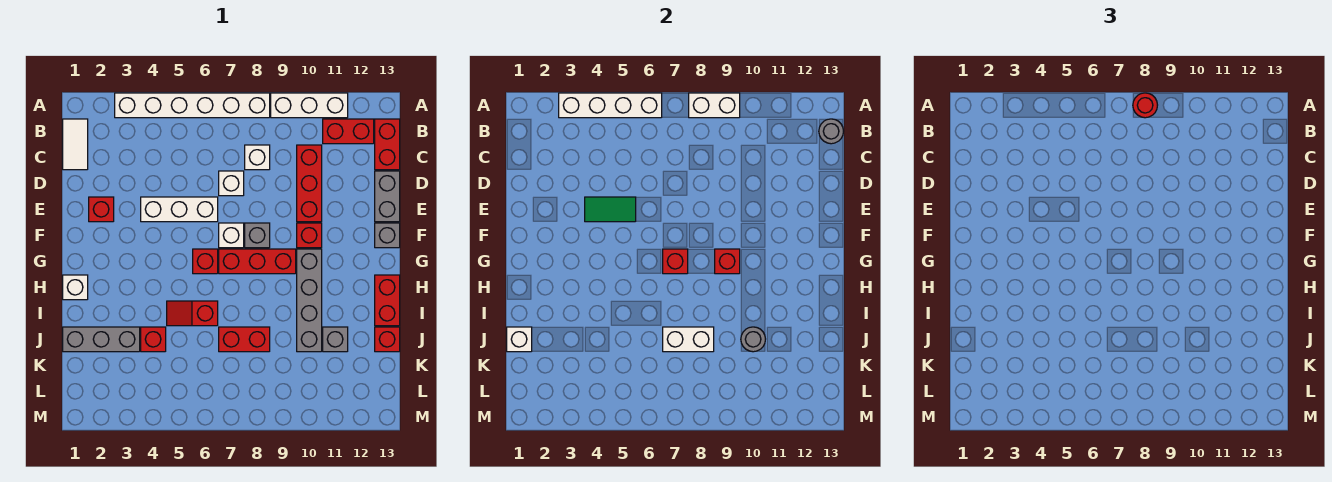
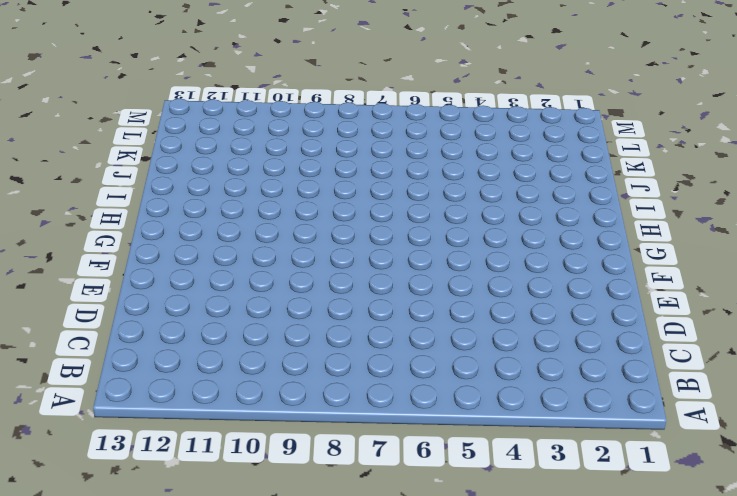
none -> white 1x6 brick [115,93,270,118]
none -> white 1x3 brick [271,93,348,118]
none -> white 1x2 tile [63,119,88,170]
none -> red 1x2 brick [323,119,374,144]

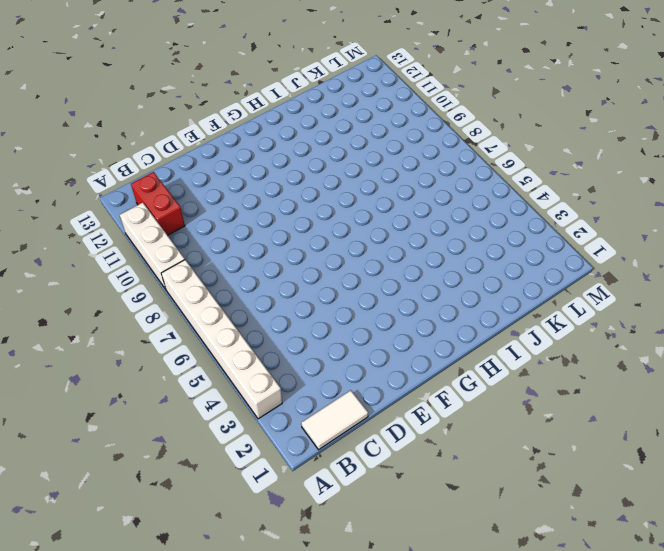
none -> red 1x2 brick [375,119,400,170]
none -> white 1x1 brick [245,145,270,170]
none -> red 1x3 brick [297,145,322,222]
none -> white 1x1 brick [219,171,244,196]

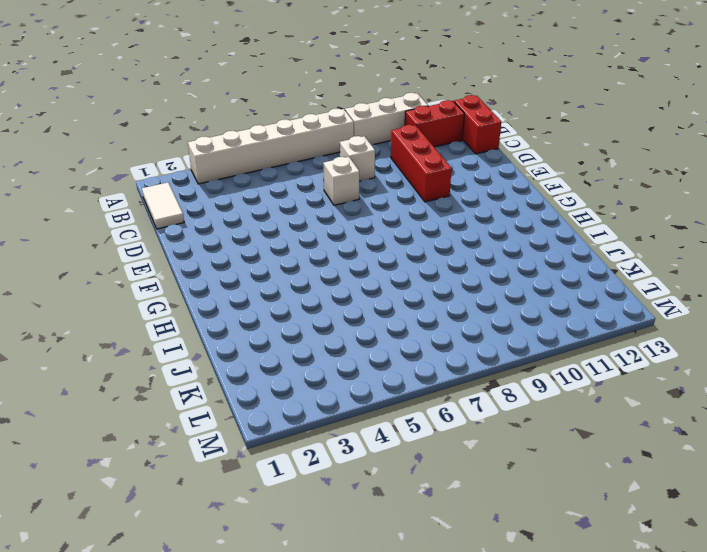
none -> grey 1x2 brick [375,171,400,222]
none -> red 1x1 brick [89,197,114,222]
none -> white 1x3 brick [141,197,218,222]
none -> white 1x1 brick [219,223,244,248]

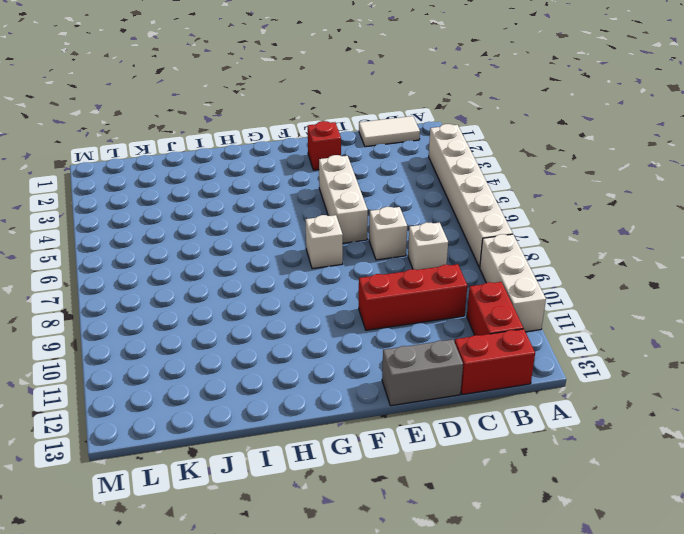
none -> grey 1x1 brick [245,223,270,248]
none -> red 1x1 brick [297,223,322,248]
none -> grey 1x1 brick [375,223,400,248]
none -> red 1x1 brick [193,249,218,274]

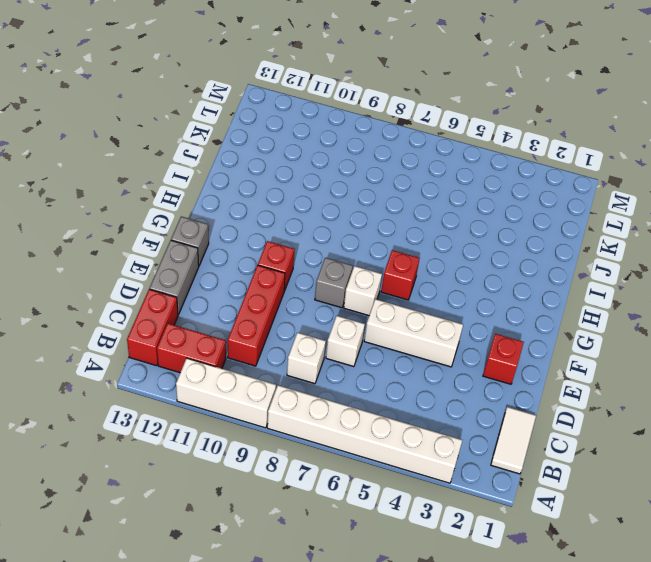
none -> red 1x3 brick [219,249,296,274]
none -> grey 1x4 brick [297,249,322,352]
none -> white 1x1 brick [63,275,88,300]
none -> red 1x2 brick [375,275,400,326]

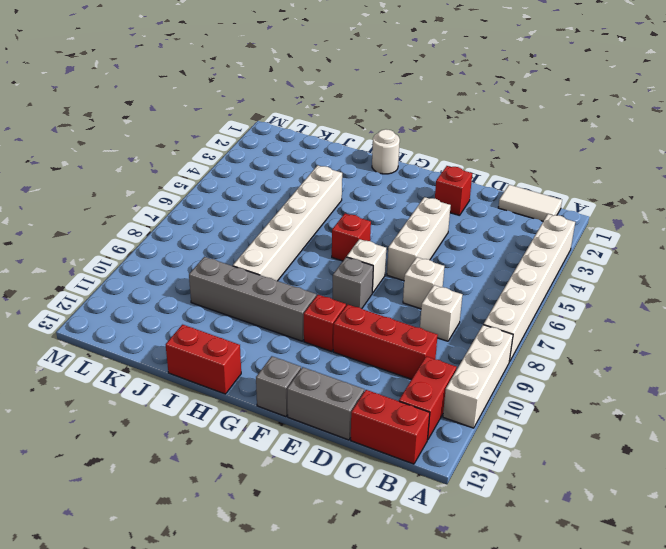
white 1x1 round brick [372,129,400,174] -> white 1x1 brick [63,275,88,300]
white 1x6 brick [233,165,342,281] -> red 1x2 slope [167,301,218,326]
none -> red 1x3 brick [219,249,296,274]
none -> grey 1x3 brick [63,327,140,352]
none -> red 1x1 brick [141,327,166,352]
none -> red 1x2 brick [219,327,270,352]

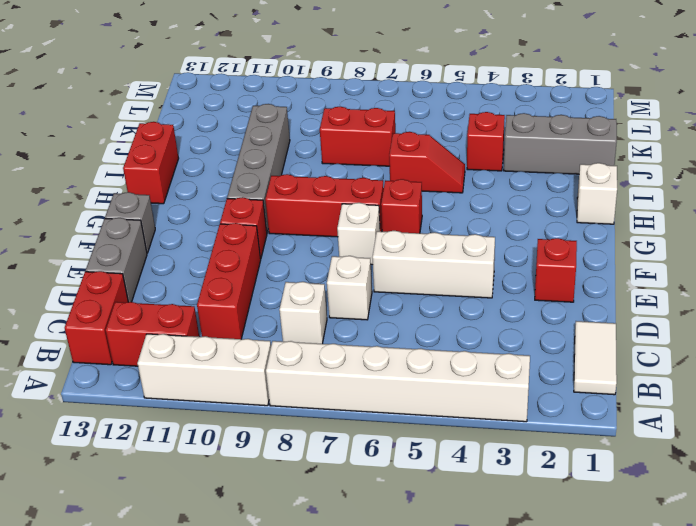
none -> grey 1x1 brick [245,223,270,248]
none -> grey 1x1 brick [323,327,348,352]
none -> red 1x1 brick [375,327,400,352]
none -> white 1x4 brick [559,93,662,118]

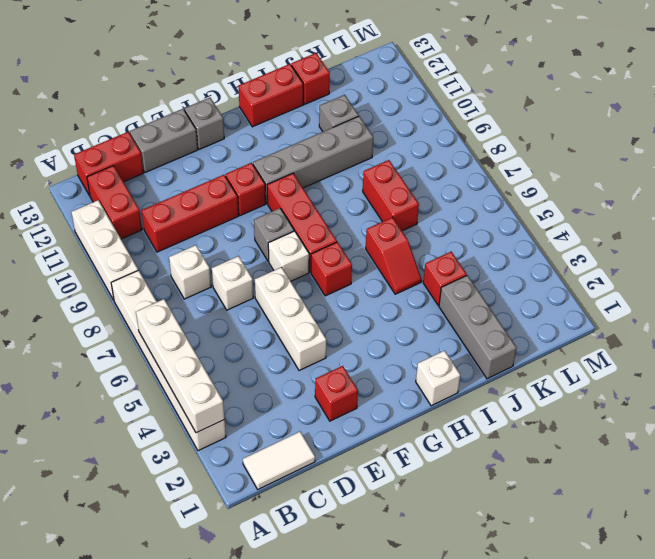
none -> white 1x2 brick [689,93,740,118]
none -> grey 1x1 round brick [819,119,843,144]
none -> green 1x2 tile [585,197,636,222]
none -> red 1x1 brick [663,249,688,274]

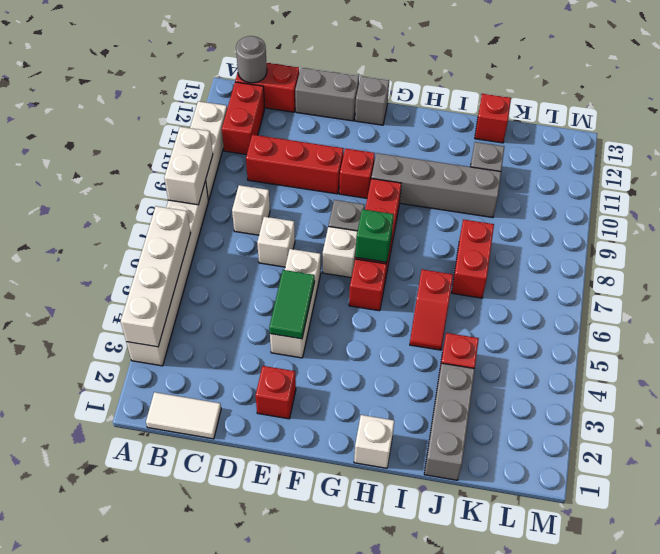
green 1x1 brick [356,209,394,262] -> red 1x1 brick [663,249,688,274]
none -> red 1x2 brick [375,275,400,326]
none -> red 1x1 brick [715,249,740,274]
none -> white 1x1 brick [507,327,532,352]
none -> white 1x2 brick [663,327,714,352]

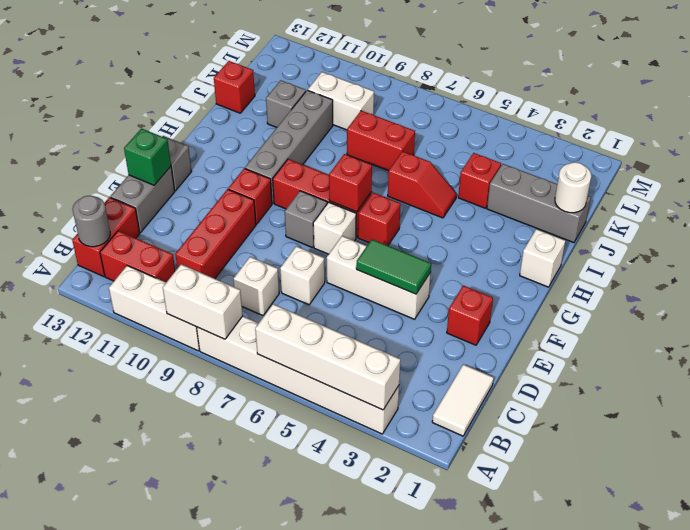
green 1x1 brick [124,129,171,185] -> none
white 1x1 round brick [555,162,591,213] -> white 1x1 brick [507,327,532,352]
white 1x2 brick [308,72,374,130] -> white 1x2 brick moved to [663,327,714,352]
none -> red 1x2 brick [375,275,400,326]
none -> red 1x1 brick [715,249,740,274]
none -> grey 1x1 round brick [741,327,765,352]
none -> red 1x1 round brick [1133,93,1157,118]

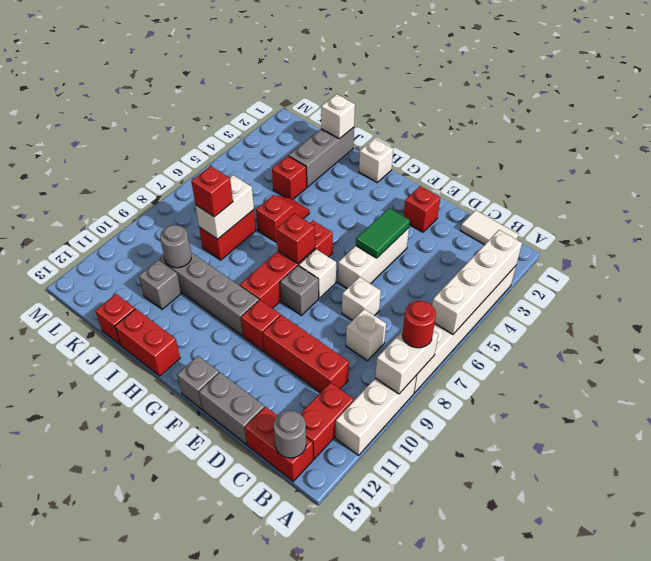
red 1x1 brick [191,166,233,217] -> red 1x1 brick moved to [715,249,740,274]

